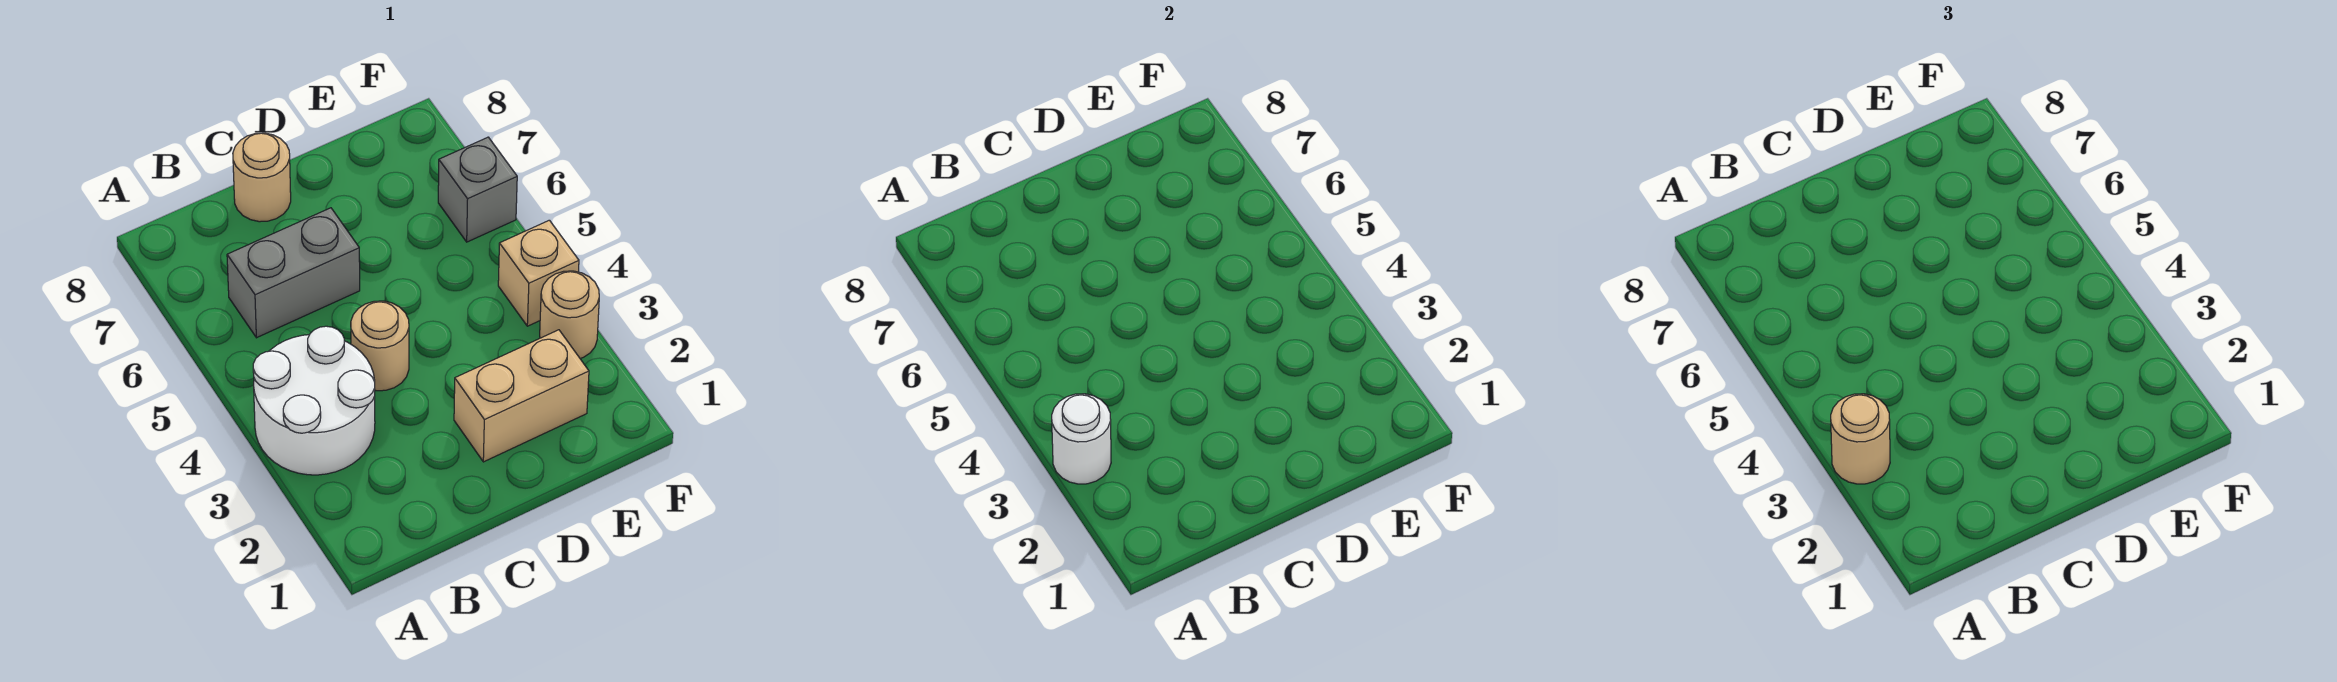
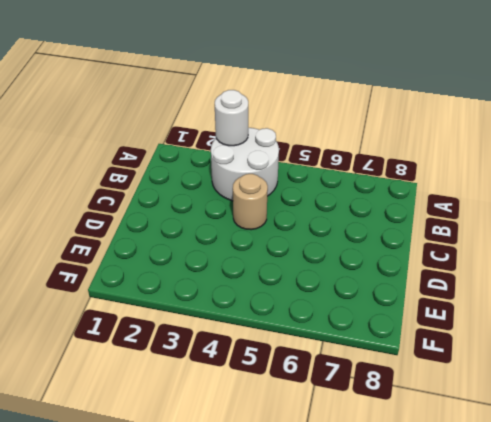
none -> grey 1x2 brick [227,208,360,338]
none -> tan 1x1 round brick [233,133,291,222]

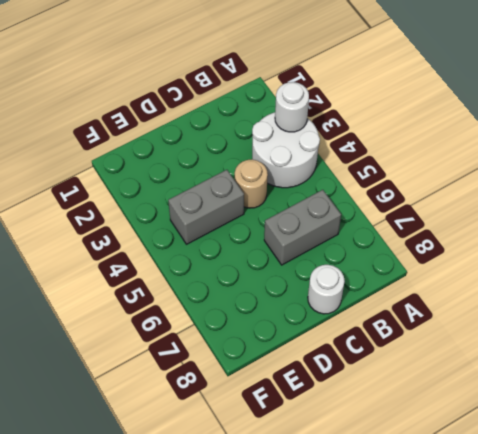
white 1x1 round brick [308,265,345,314] -> tan 1x1 round brick [233,133,291,222]
grey 1x2 brick [168,170,244,244] -> none
none -> tan 1x2 brick [454,330,589,462]
none -> tan 1x1 round brick [540,271,599,358]

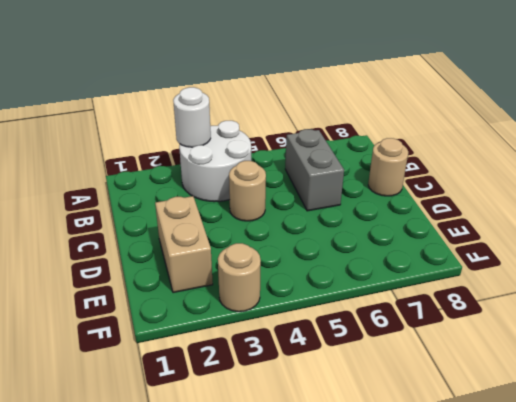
none -> tan 1x1 brick [498,220,579,326]
none -> grey 1x1 brick [438,137,517,242]

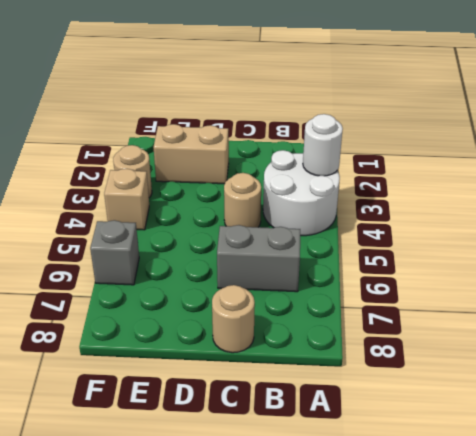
none -> tan 1x1 round brick [1831,394,1890,484]

